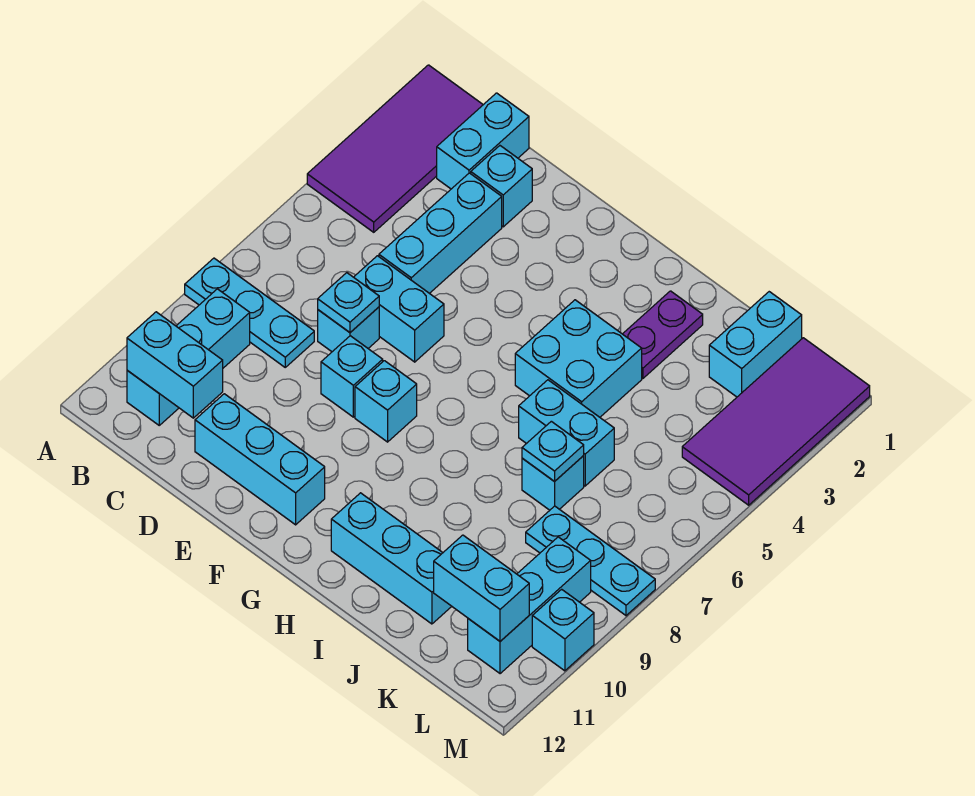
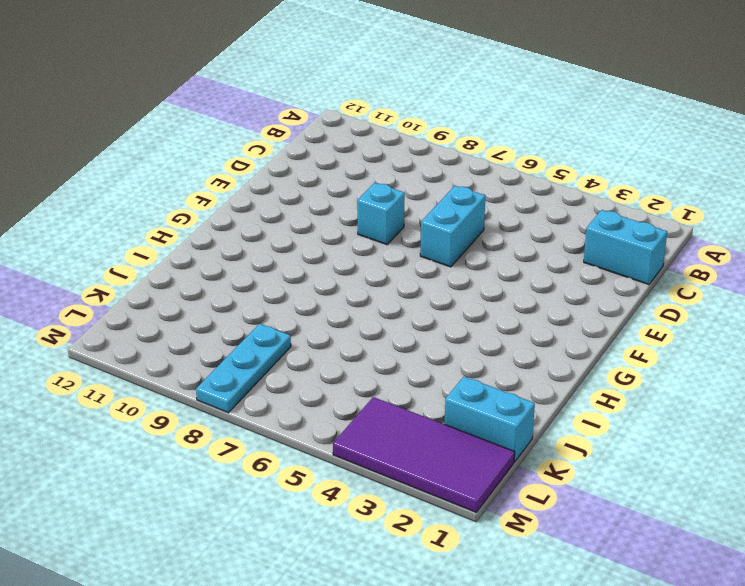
none -> purple 2x4 tile [307,65,483,232]
none -> cyan 1x3 plate [185,258,314,367]
none -> cyan 1x3 brick [127,289,250,425]

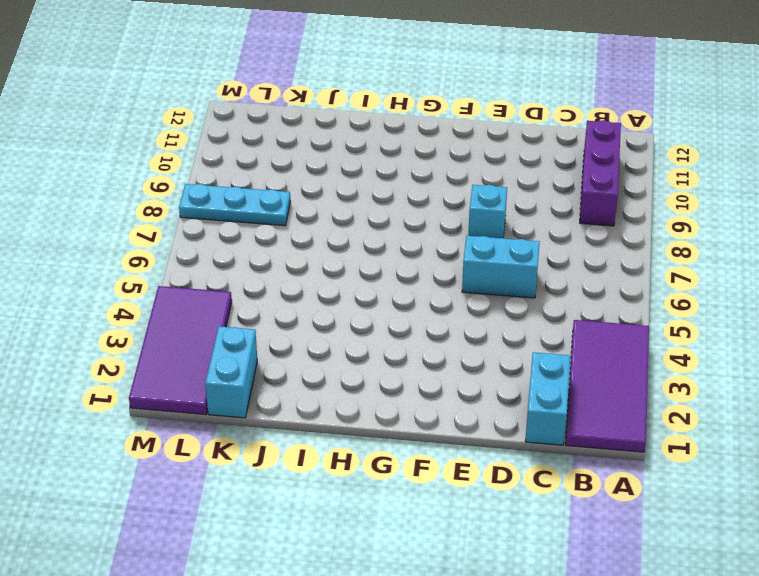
purple 1x3 brick [580,120,621,226] -> cyan 1x3 brick [127,289,250,425]
none -> cyan 1x3 plate [185,258,314,367]
none -> cyan 1x1 brick [471,146,532,227]
none -> cyan 1x3 brick [379,173,502,293]

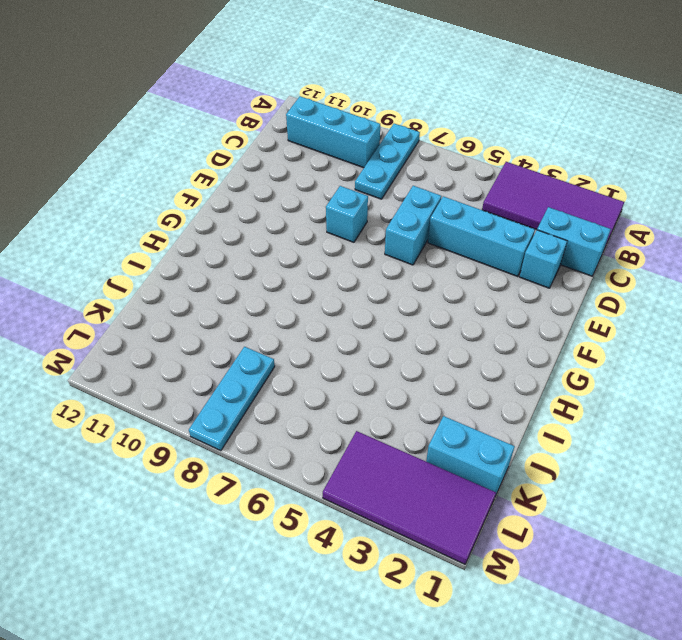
none -> cyan 1x1 brick [318,307,379,352]
none -> cyan 1x3 brick [195,394,325,525]
none -> cyan 1x1 brick [355,361,417,442]

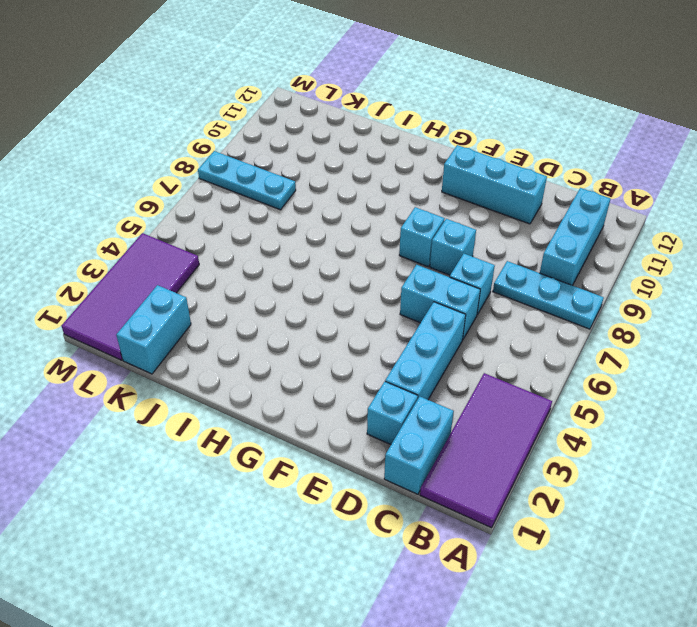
none -> cyan 2x2 brick [515,300,642,417]
none -> cyan 1x3 brick [331,493,452,624]
none -> purple 1x2 plate [623,291,703,378]

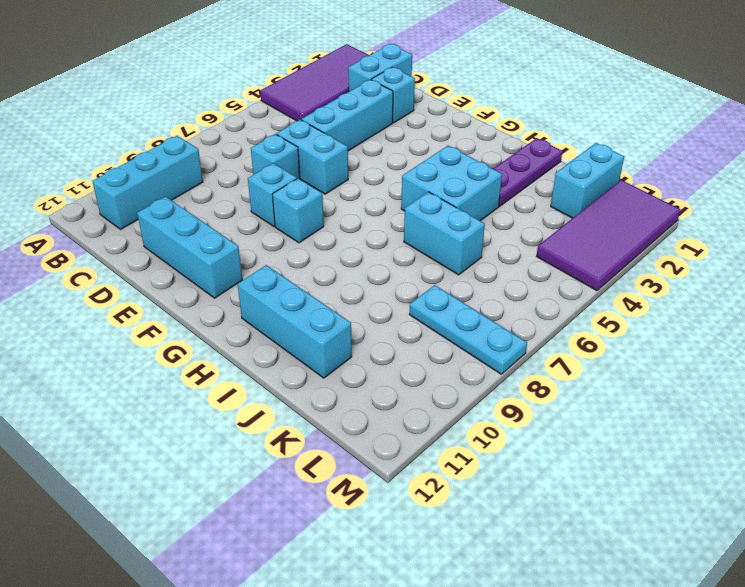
purple 1x3 plate [493,138,562,206] -> purple 1x2 plate [623,291,703,378]
none -> cyan 1x3 plate [185,258,314,367]
none -> cyan 1x1 brick [522,456,584,510]
none -> cyan 1x3 brick [468,537,591,674]

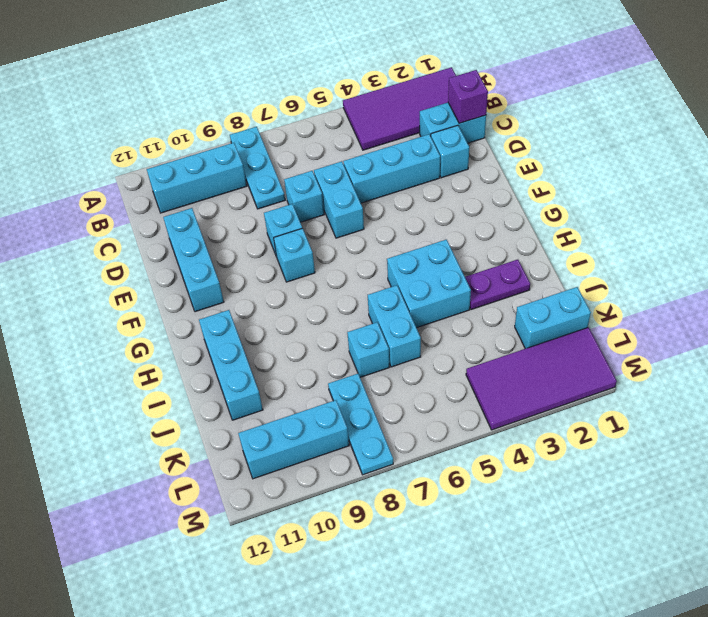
purple 1x1 brick [448,70,488,123] -> none
none -> cyan 1x1 brick [532,589,594,671]
none -> cyan 1x2 brick [127,312,223,418]
none -> cyan 1x1 plate [318,273,379,332]

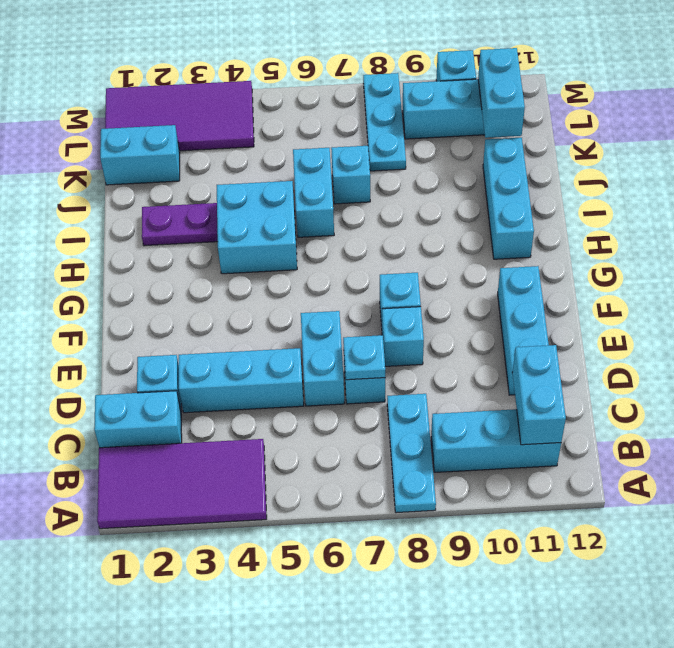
none -> cyan 1x1 plate [522,421,584,482]

